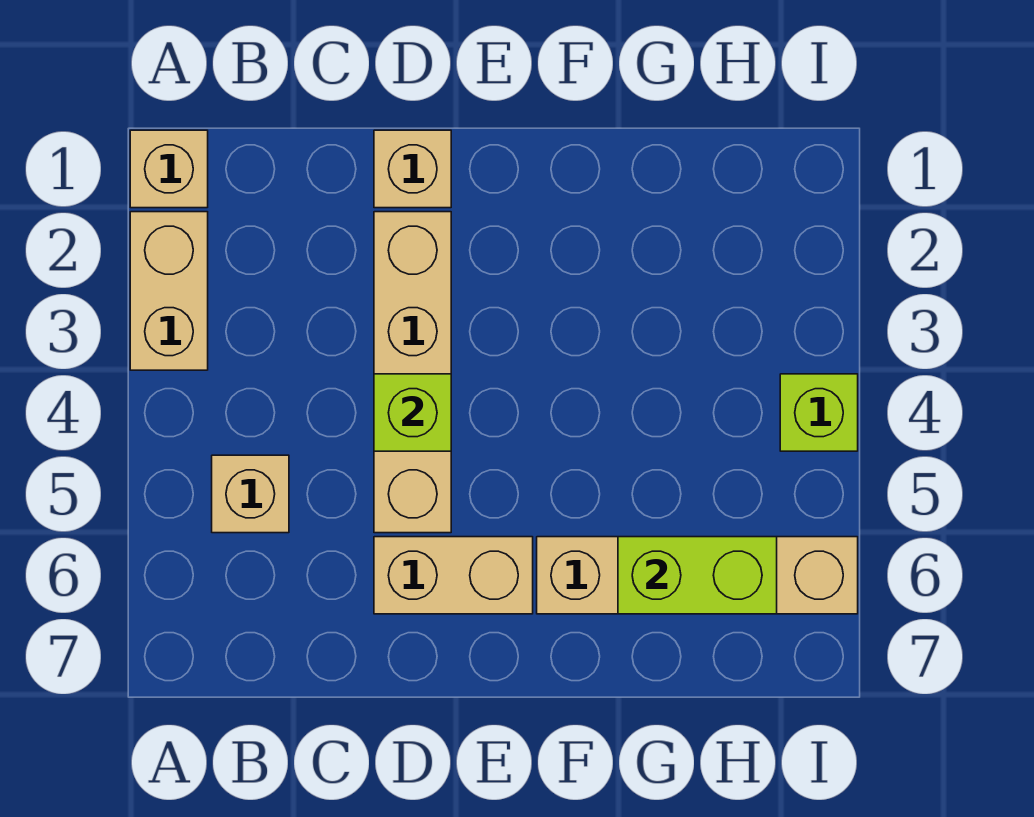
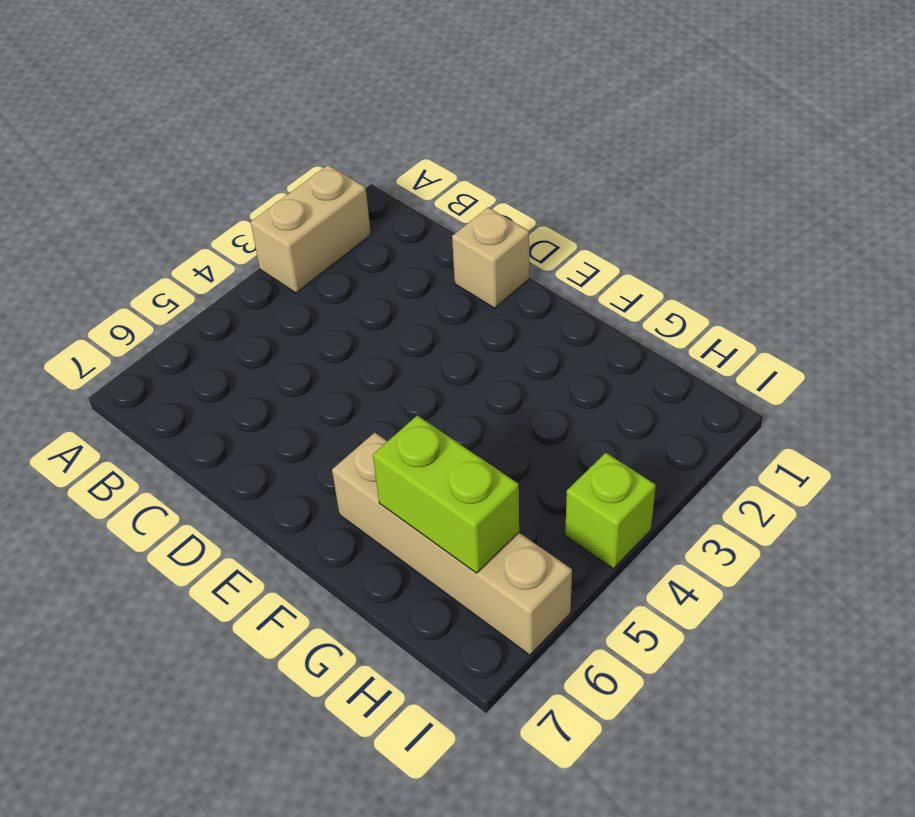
none -> tan 1x1 brick [130,130,208,208]
none -> tan 1x1 brick [212,455,289,533]

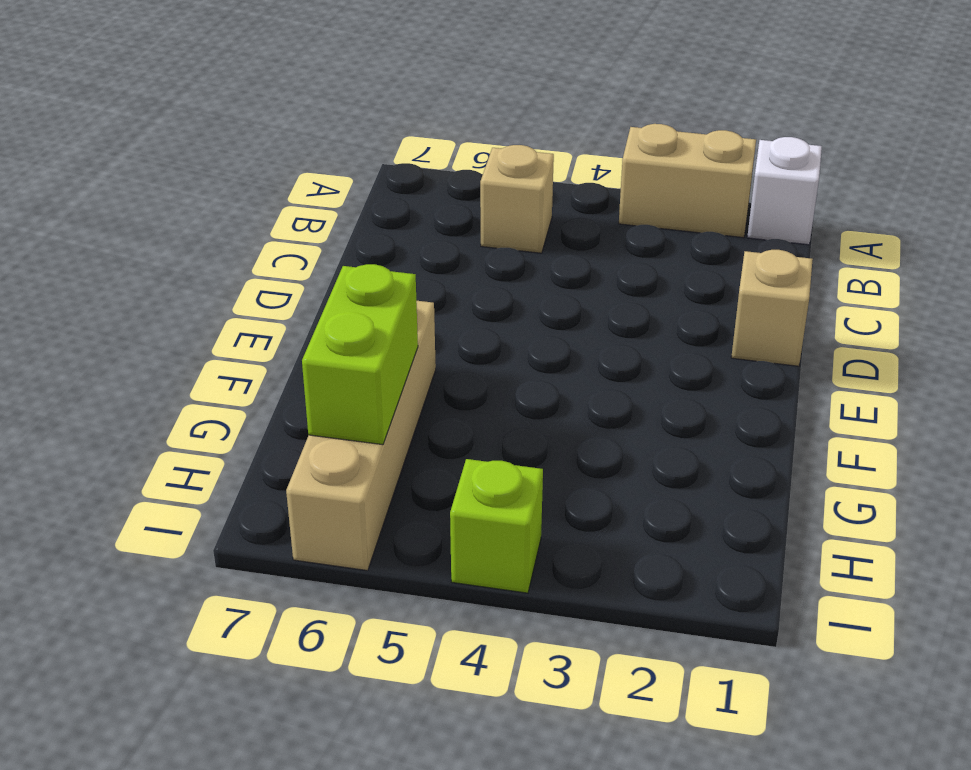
white 1x1 brick [747,137,822,245] -> tan 1x1 brick [130,130,208,208]
none -> tan 1x4 brick [374,212,451,533]
none -> tan 1x2 brick [374,537,533,614]

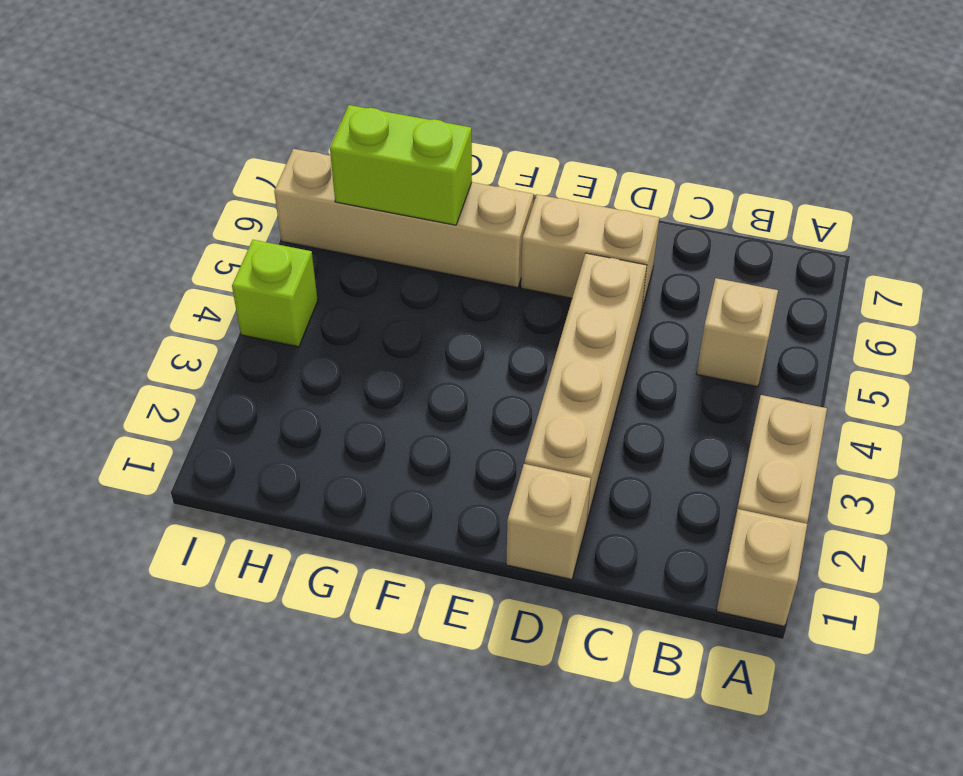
none -> lime 1x1 brick [374,374,451,451]

